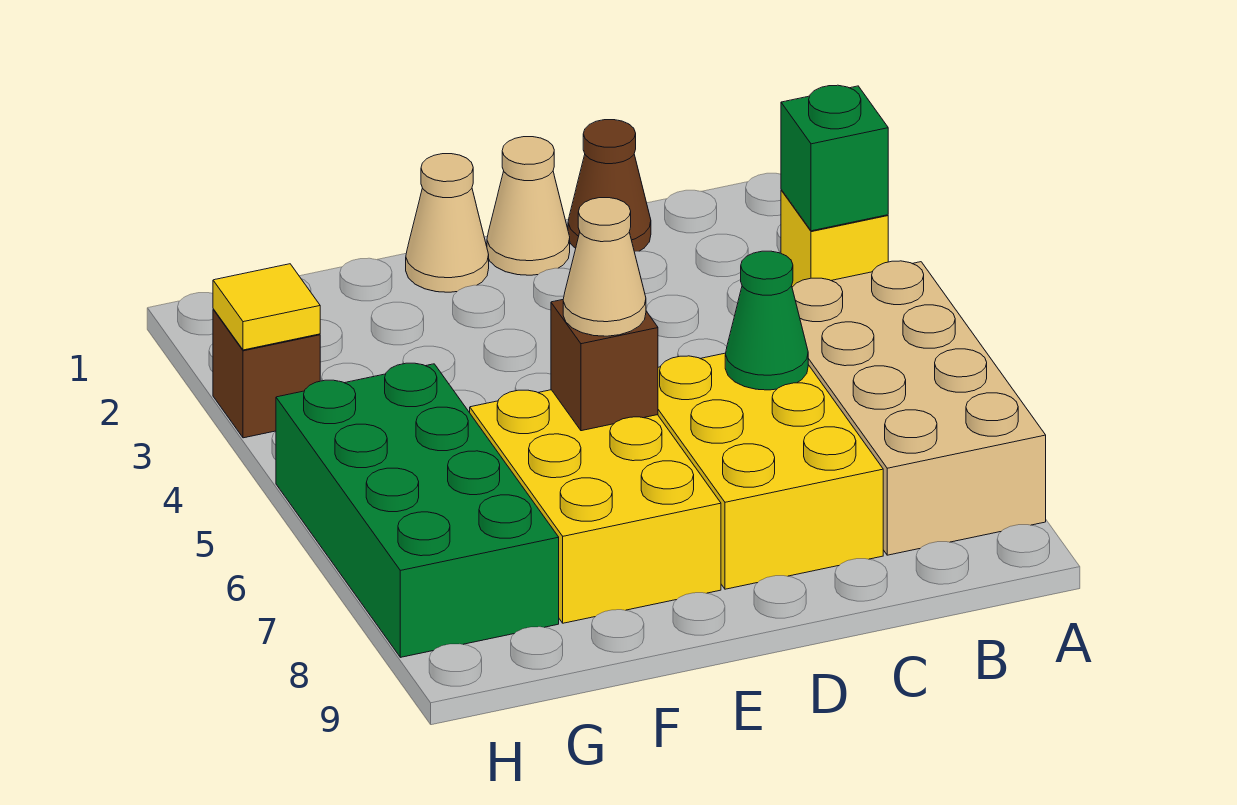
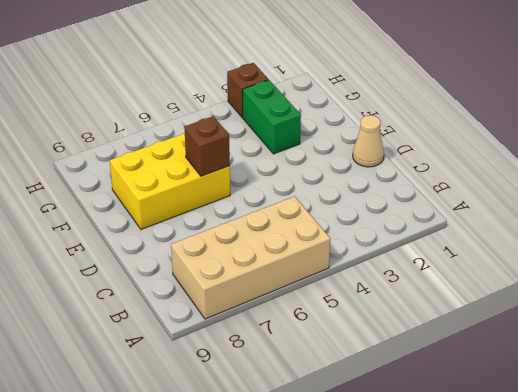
green 1x2 brick [243,80,301,154] -> none
none -> yellow 1x1 brick [781,190,888,287]
none -> brown 1x1 cone [568,120,651,252]
none -> yellow 2x3 brick [658,353,883,589]

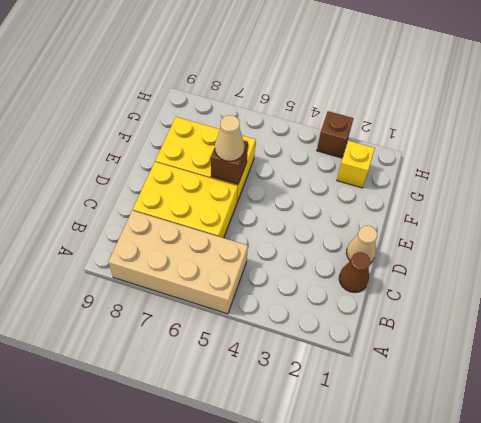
yellow 1x1 brick [337,141,375,188] -> yellow 1x1 brick moved to [781,190,888,287]
none -> tan 1x1 cone [406,154,489,292]
none -> green 2x4 brick [276,363,559,657]
none -> green 1x1 brick [781,85,888,231]

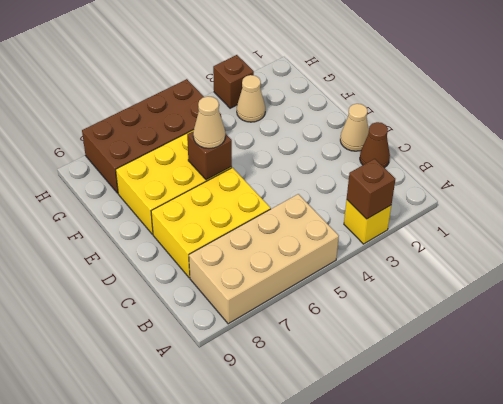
brown 1x1 brick [347,159,395,219] -> green 1x1 brick [781,85,888,231]
tan 1x1 cone [237,75,265,122] -> tan 1x1 cone moved to [406,154,489,292]
brown 2x4 brick [82,79,221,193] -> green 2x4 brick [276,363,559,657]
none -> green 1x1 cone [725,251,808,390]
none -> yellow 1x1 tile [213,264,320,350]

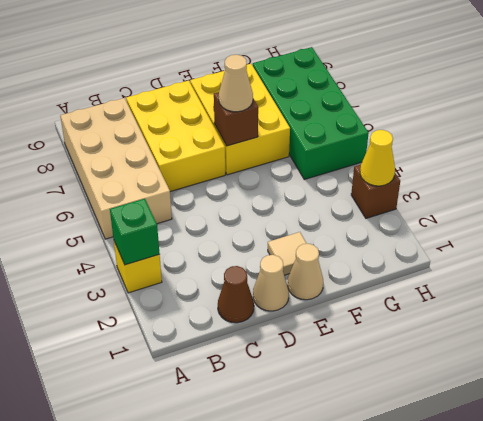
tan 1x1 tile [268,232,307,275] -> none
yellow 1x1 cone [360,130,395,186] -> yellow 1x1 tile [213,264,320,350]
none -> green 1x1 cone [725,251,808,390]

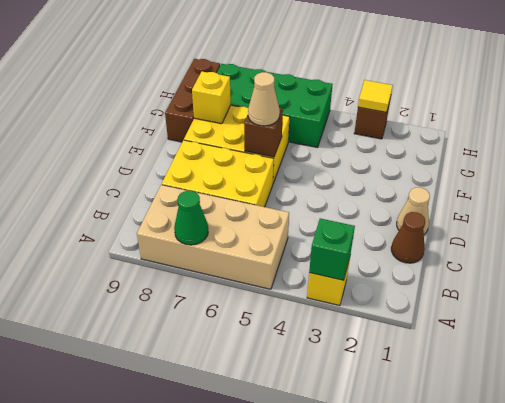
green 1x1 cone [174,191,208,245] -> green 1x1 cone moved to [725,251,808,390]
yellow 1x1 brick [192,72,231,124] -> none
brown 1x3 brick [165,59,220,142] -> none
none -> tan 1x1 cone [406,154,489,292]

